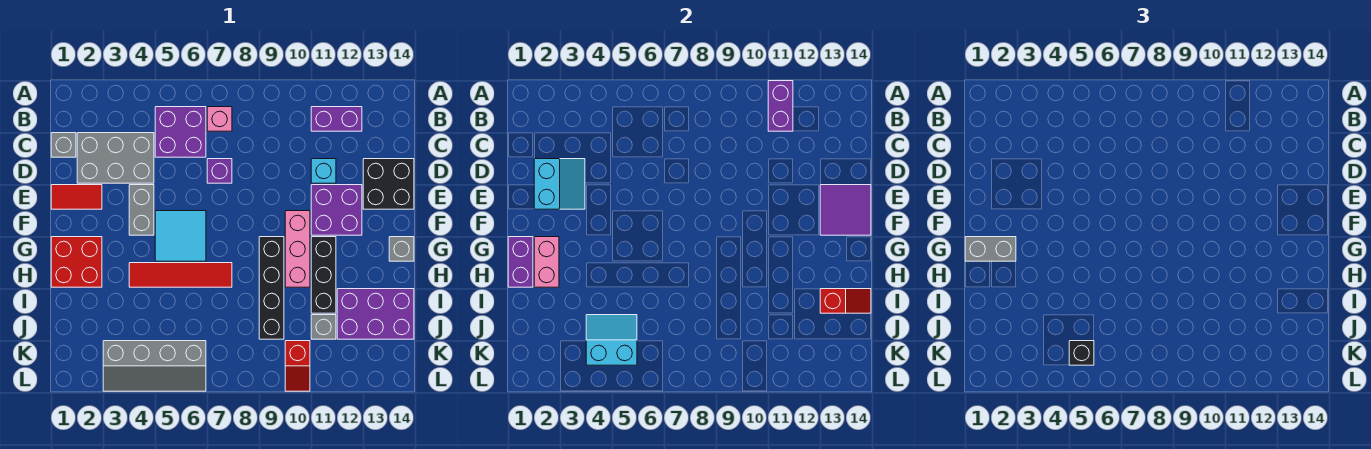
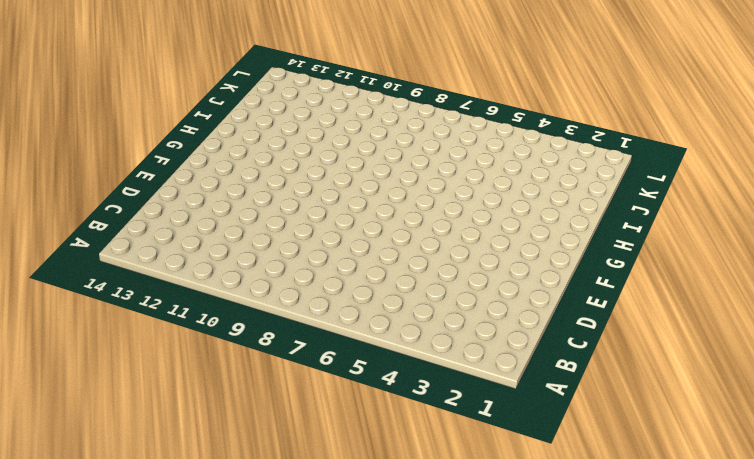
none -> purple 2x2 brick [155,107,206,157]
none -> pink 1x1 brick [207,107,232,131]
none -> purple 1x2 brick [311,107,362,131]
none -> grey 1x1 brick [51,133,76,157]

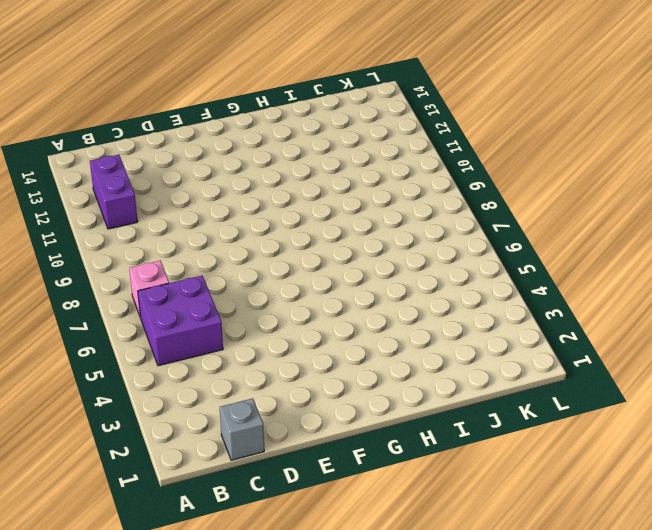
none -> grey 2x3 brick [77,133,154,183]
none -> purple 1x1 brick [207,159,232,183]
none -> cyan 1x1 brick [311,159,336,183]
none -> black 2x2 brick [363,159,414,209]

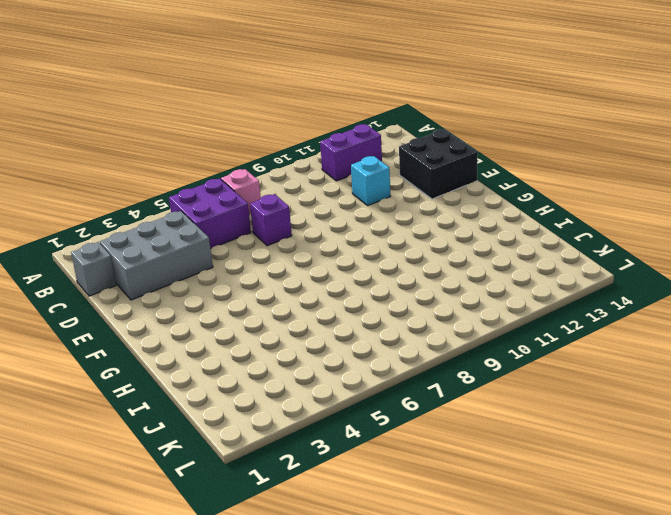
none -> red 1x2 tile [51,185,102,209]
none -> grey 1x2 brick [129,185,154,235]
none -> purple 2x2 brick [311,185,362,235]
none -> cyan 2x2 tile [155,211,206,261]

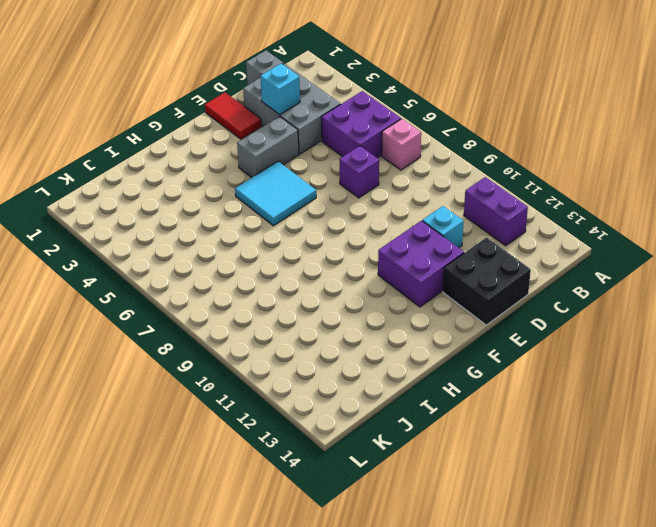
cyan 1x1 brick [261,64,300,115] -> cyan 2x2 slope [534,159,585,209]
none -> pink 1x3 brick [285,211,310,287]
none -> red 2x2 brick [51,237,102,287]
none -> black 1x4 brick [259,237,284,339]
none -> black 1x3 brick [311,237,336,313]

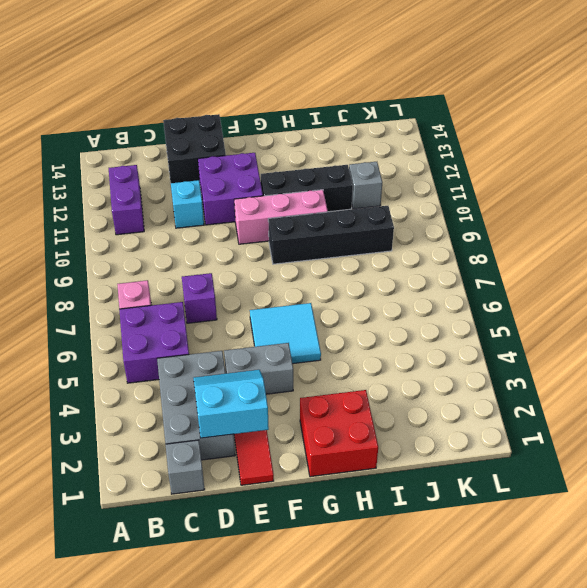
none -> grey 1x1 brick [389,237,414,261]
none -> red 1x4 tile [129,263,232,287]
none -> purple 2x3 brick [337,289,414,339]
none -> grey 2x4 slope [103,341,206,391]

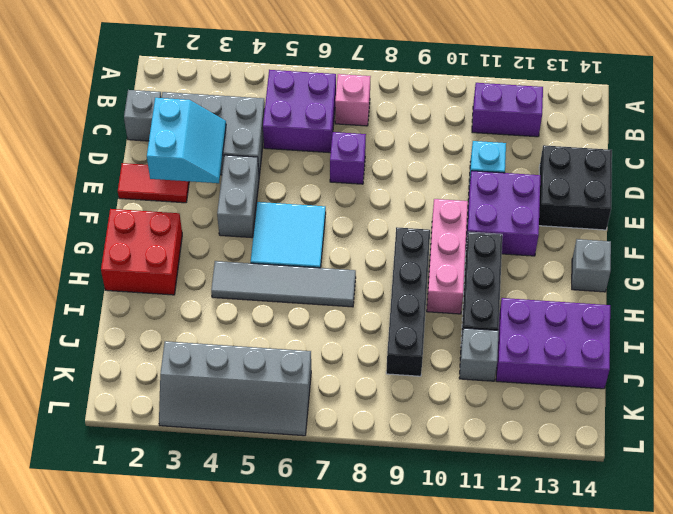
grey 1x4 tile [211,261,356,307] -> red 1x4 tile [129,263,232,287]
none -> red 1x2 slope [285,341,310,391]
none -> purple 1x2 brick [768,81,793,131]
none -> purple 2x2 tile [820,185,871,235]
none -> purple 1x2 brick [508,237,533,287]

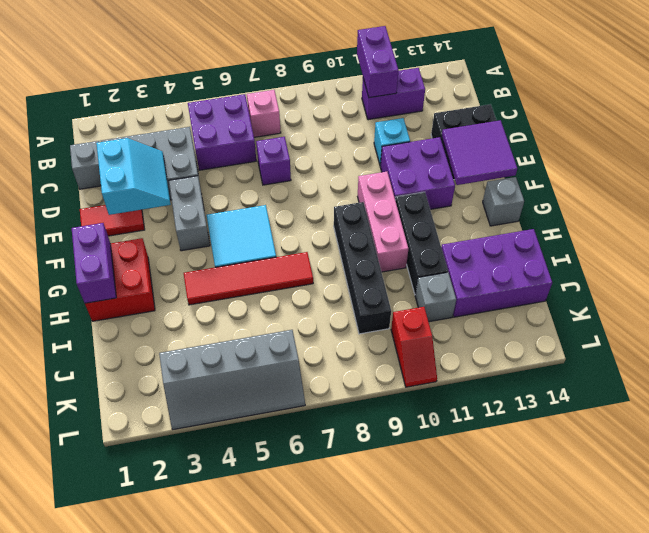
none -> pink 1x2 brick [534,237,559,287]
none -> red 1x2 slope [820,289,871,313]
none -> cyan 2x2 slope [586,315,637,365]
none -> grey 1x2 brick [965,237,1016,261]

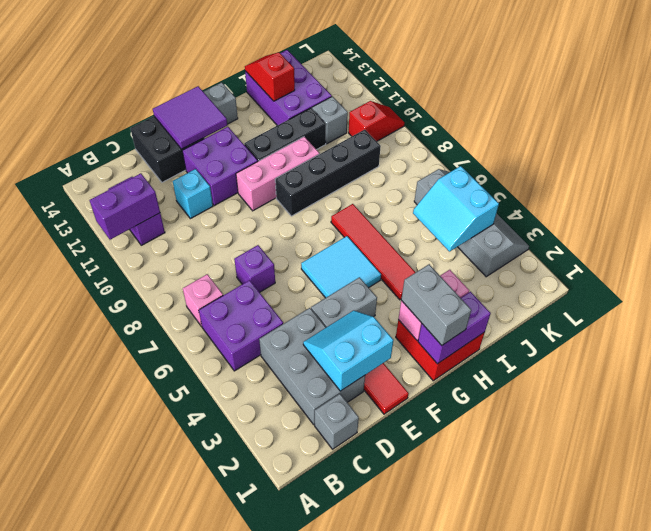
none -> black 1x1 brick [1069,341,1094,365]

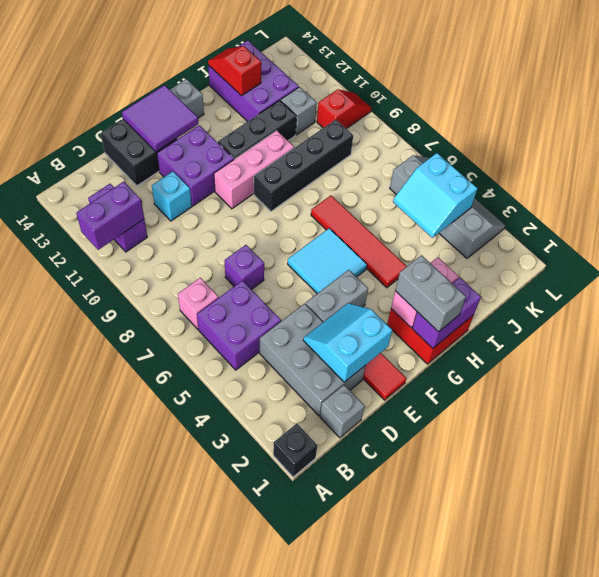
black 1x1 brick [273,424,317,477] -> black 1x1 brick moved to [1069,341,1094,365]

